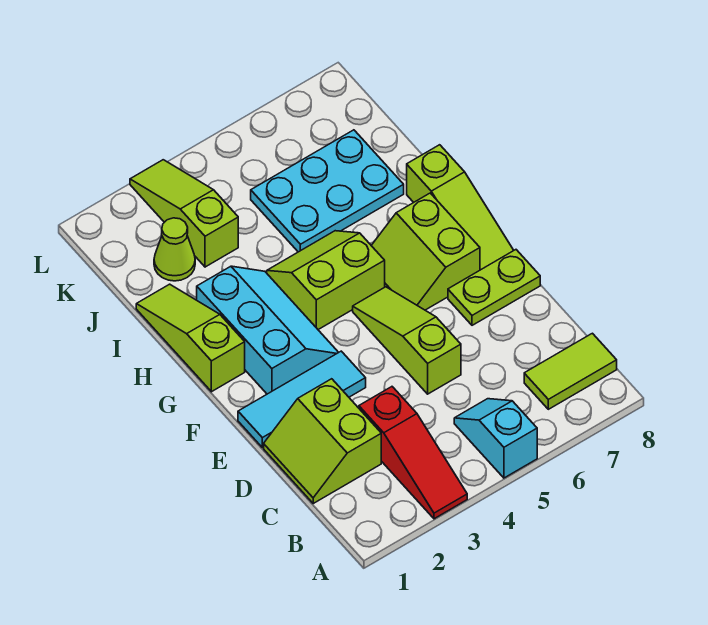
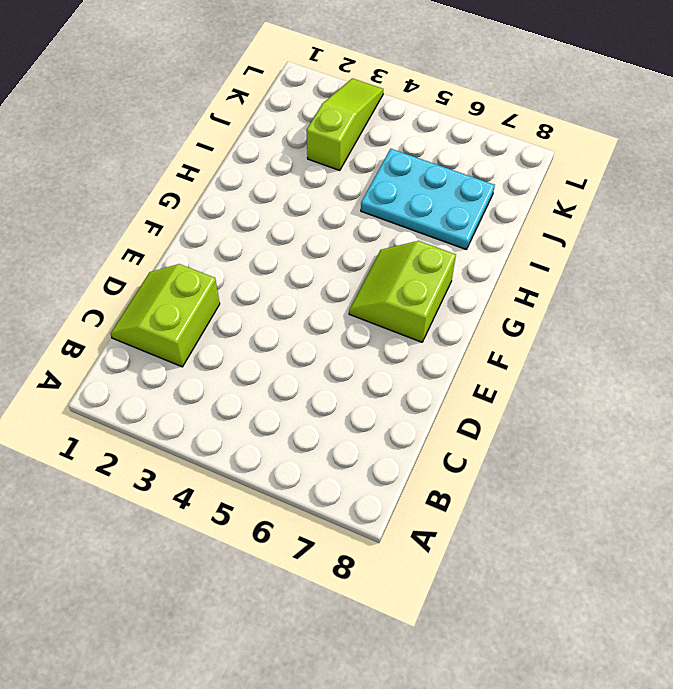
none -> red 1x3 slope [359,387,467,519]
none -> cyan 1x2 slope [454,399,537,478]
none -> lime 1x2 tile [524,333,617,409]

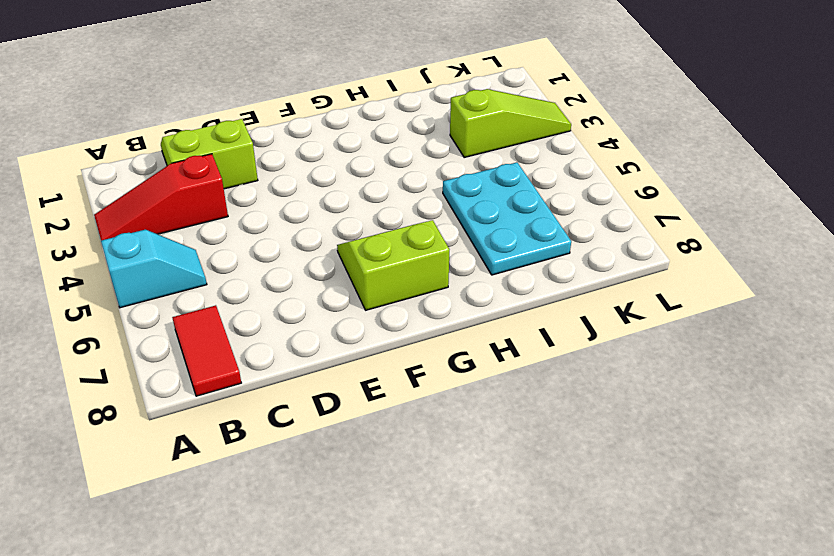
red 1x2 tile [172,305,241,396] -> lime 1x2 tile [524,333,617,409]
none -> lime 1x3 slope [353,287,461,394]
none -> cyan 1x3 tile [238,351,366,448]
none -> lime 1x2 plate [448,250,540,325]

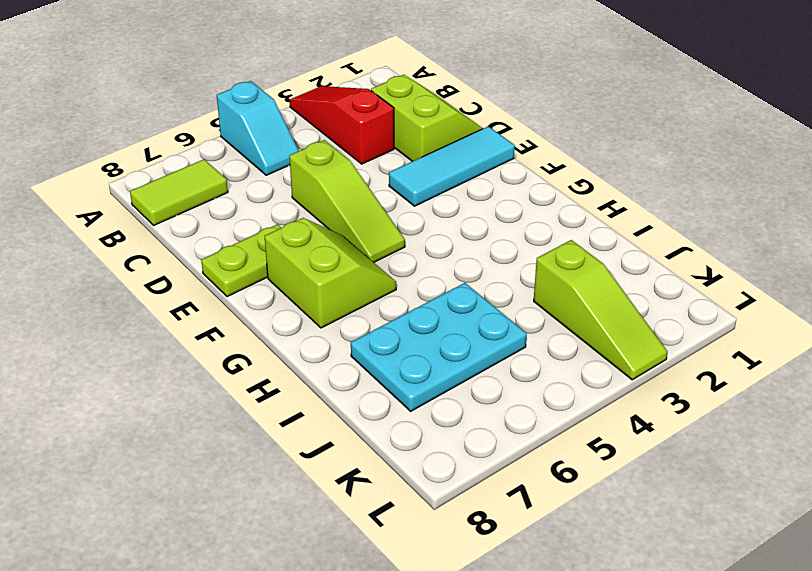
none -> cyan 2x3 slope [197,266,339,394]
none -> lime 1x3 slope [407,145,514,270]
none -> lime 1x3 slope [136,284,245,392]

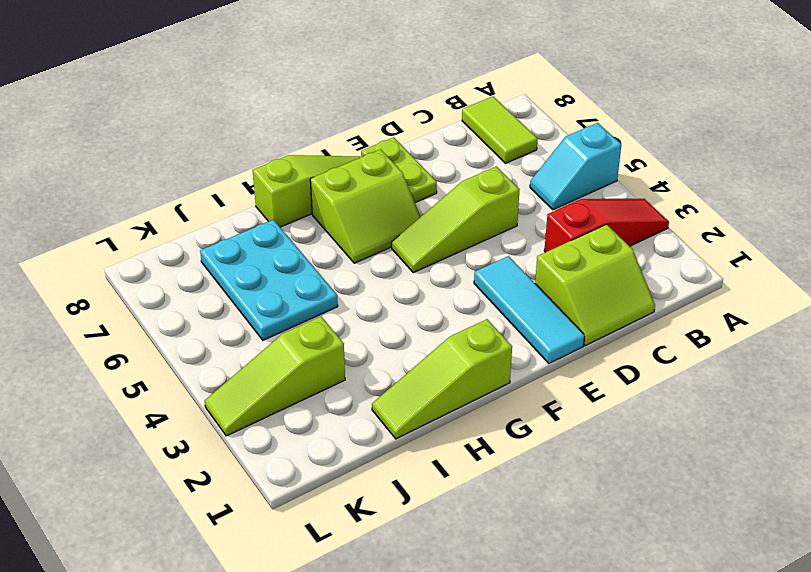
none -> cyan 2x3 slope [197,266,339,394]
none -> lime 2x2 slope [267,231,385,330]
none -> lime 1x1 cone [154,218,195,281]

